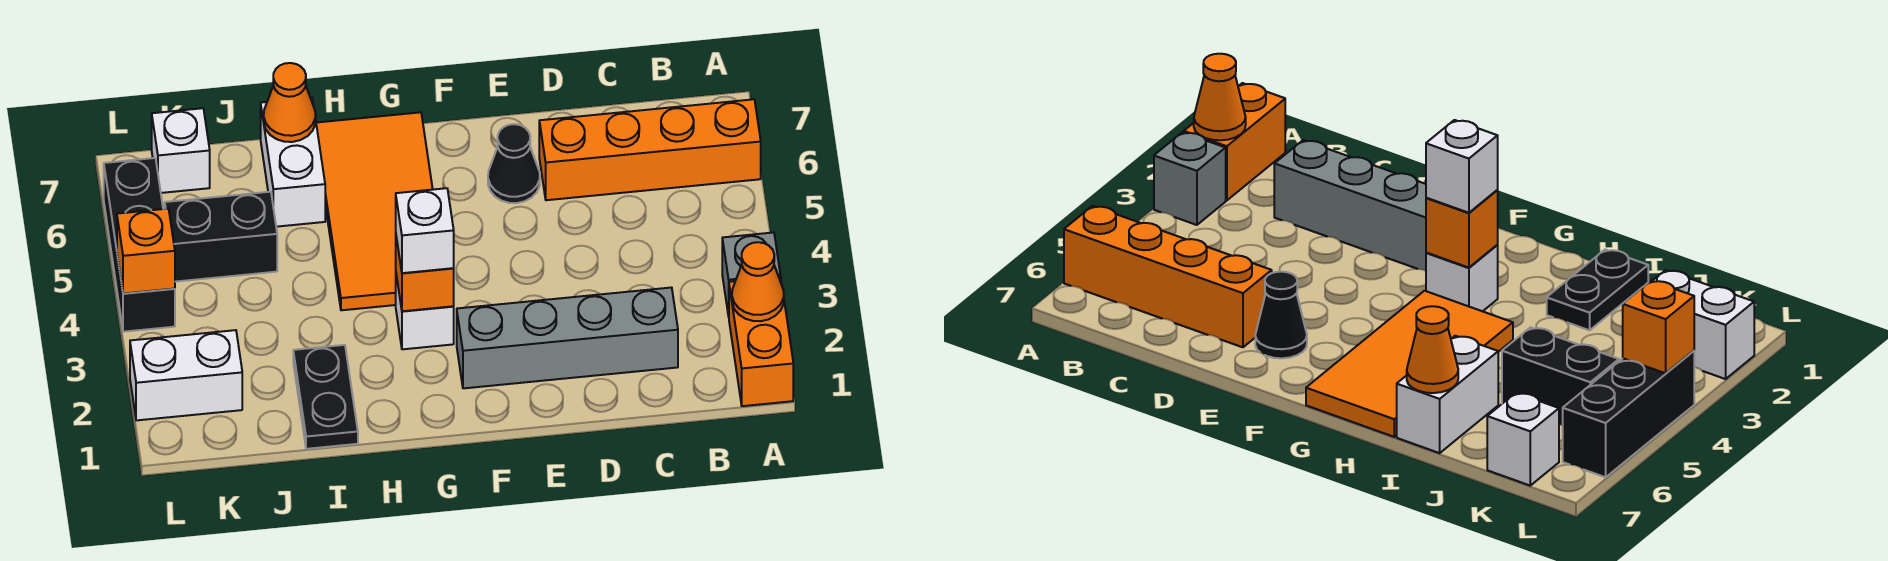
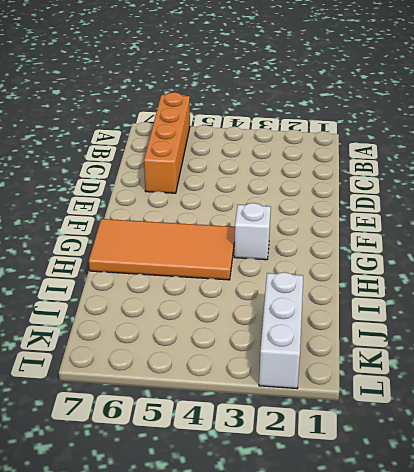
white 1x3 brick [259,272,303,388] -> white 1x2 brick [130,330,242,420]
none -> orange 1x2 brick [729,277,793,406]
none -> grey 1x1 brick [722,232,780,317]
none -> grey 1x4 brick [457,288,678,388]

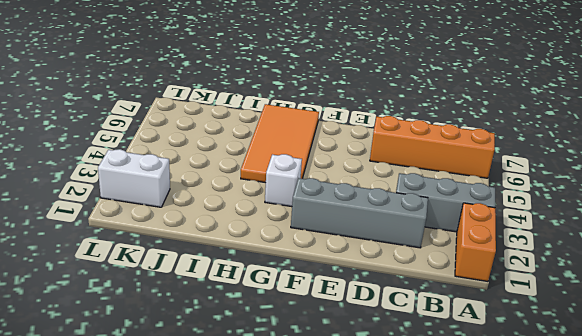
grey 1x3 brick [396,173,495,232] -> grey 1x1 brick [722,232,780,317]
none -> black 1x1 cone [488,124,540,203]
none -> black 1x2 plate [293,345,358,449]
none -> white 1x2 brick [261,98,325,227]

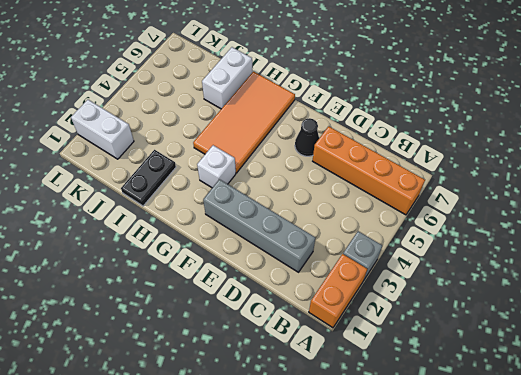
none -> black 1x2 brick [165,192,277,282]
none -> white 1x1 brick [152,108,210,193]
none -> black 1x3 brick [104,158,175,332]

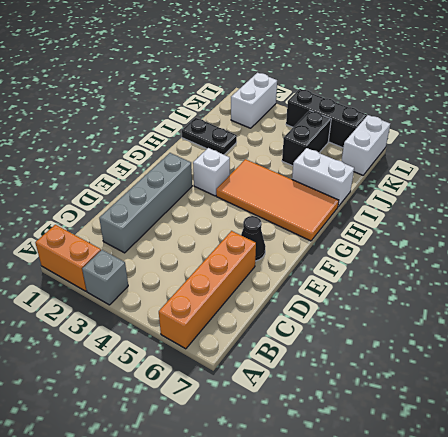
white 1x2 brick [342,115,390,175] -> white 1x1 brick [152,108,210,193]
none -> orange 1x1 cone [732,242,784,321]
none -> orange 1x1 brick [396,237,454,311]
none -> orange 1x1 cone [264,63,316,142]

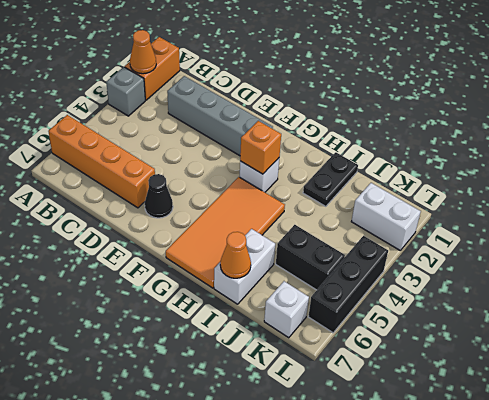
none -> orange 1x1 brick [117,209,175,294]
none -> white 1x1 brick [396,188,454,273]

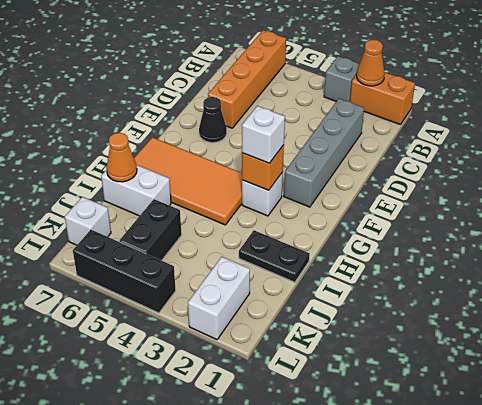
none -> orange 1x1 brick [117,209,175,294]

